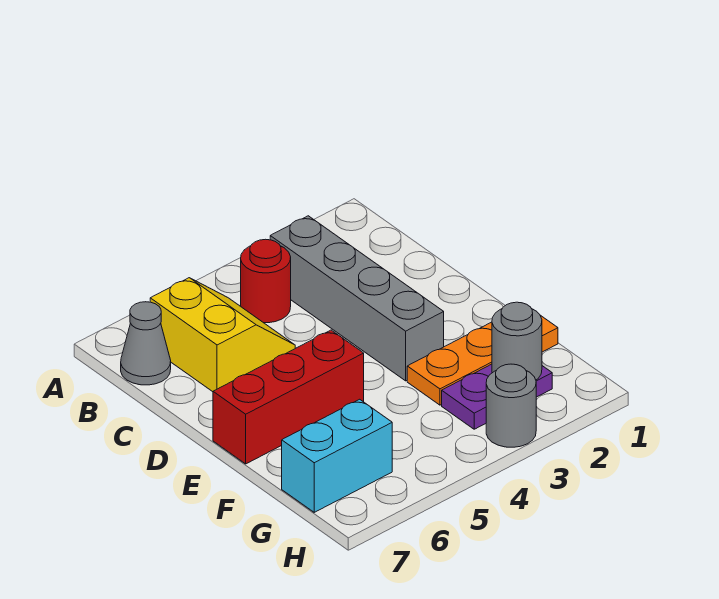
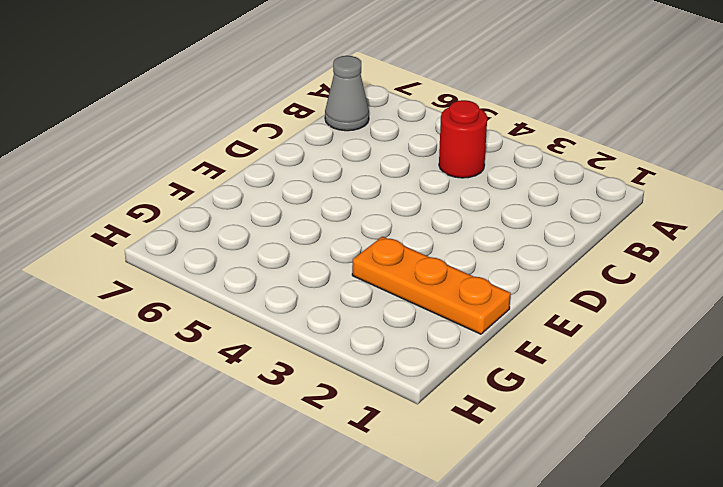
none -> grey 1x4 brick [270,216,444,381]
none -> yellow 2x2 slope [150,278,295,392]

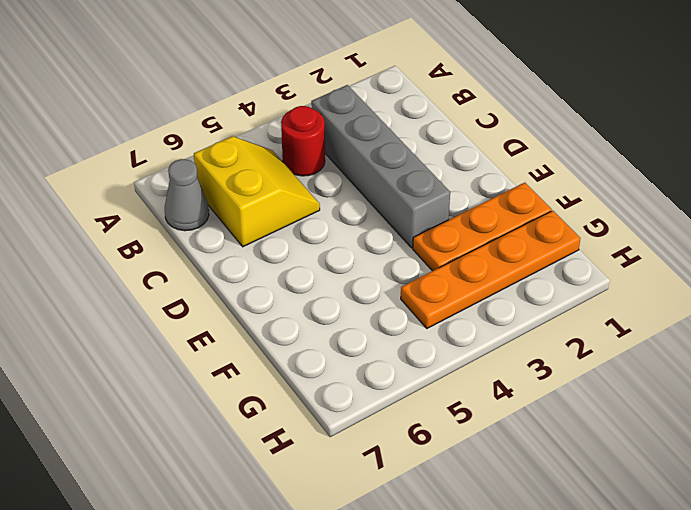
orange 1x4 plate [401,211,580,328] -> purple 1x2 plate [442,364,552,429]
none -> red 1x3 brick [213,330,364,464]
none -> cyan 1x2 brick [282,399,392,512]

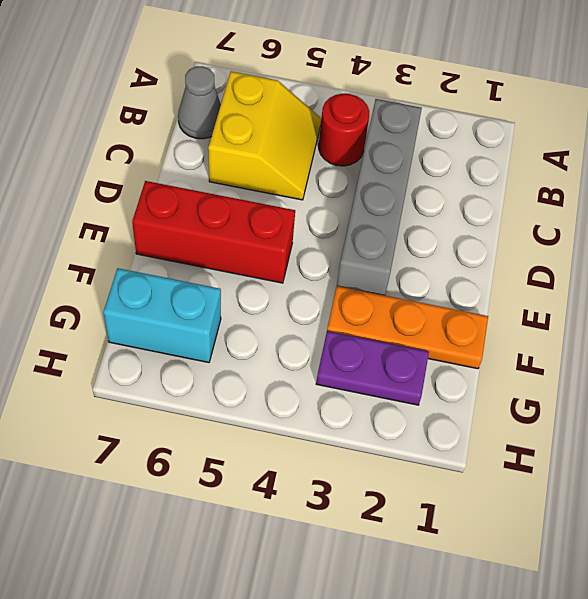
none -> grey 1x1 round brick [486,364,536,447]
none -> grey 1x1 round brick [492,302,542,380]

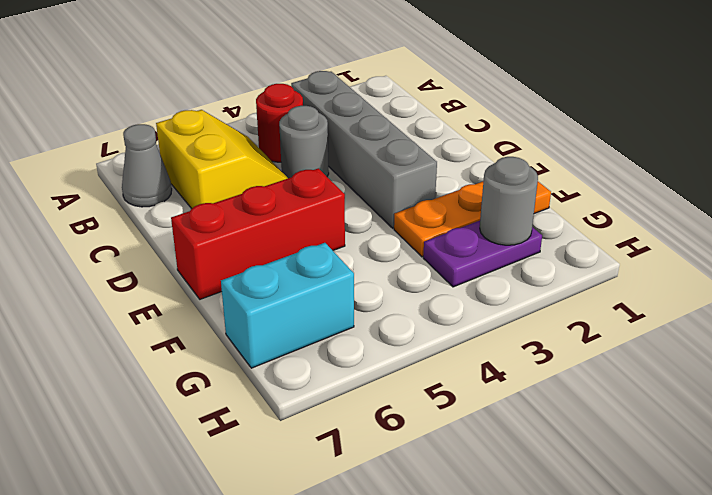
grey 1x1 round brick [279,106,329,178] -> grey 1x1 round brick moved to [486,364,536,447]

